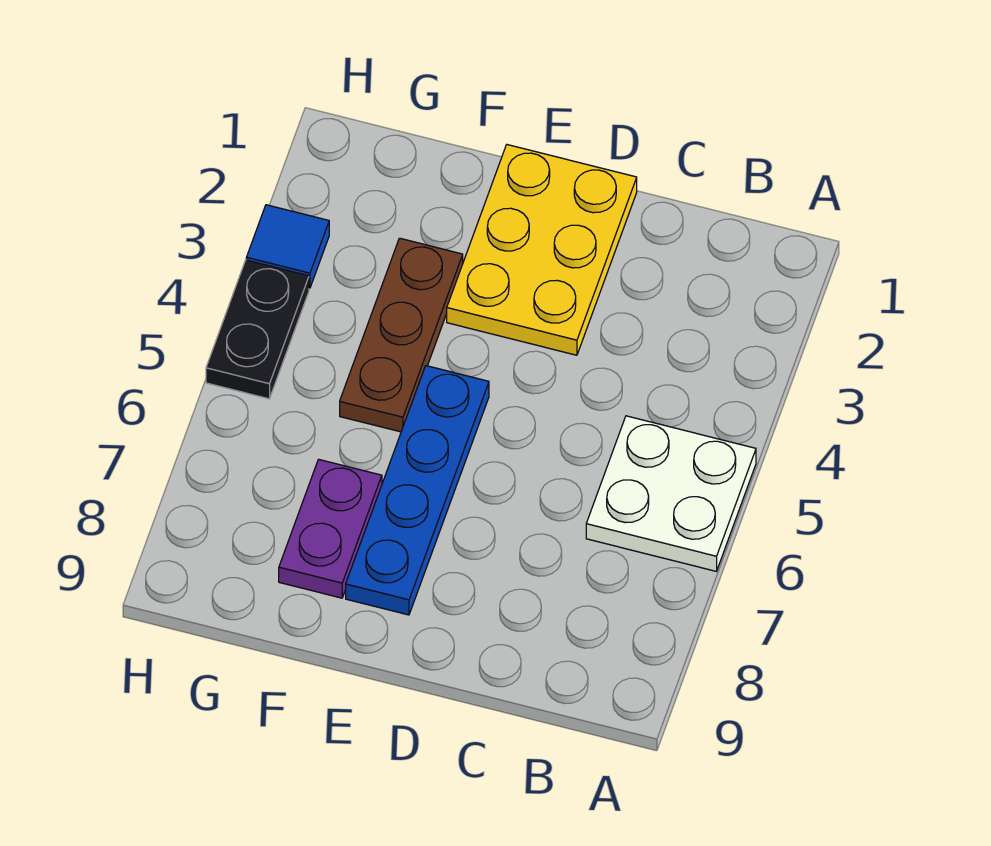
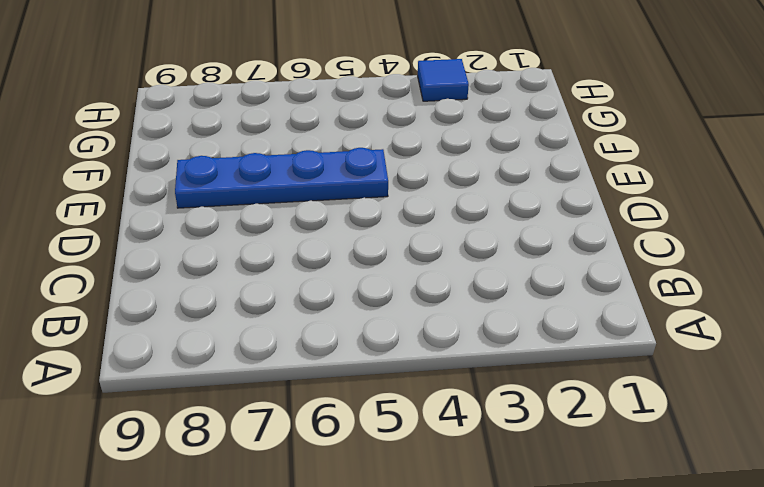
none -> white 2x2 plate [586,416,756,571]
none -> yellow 2x3 plate [447,145,637,355]

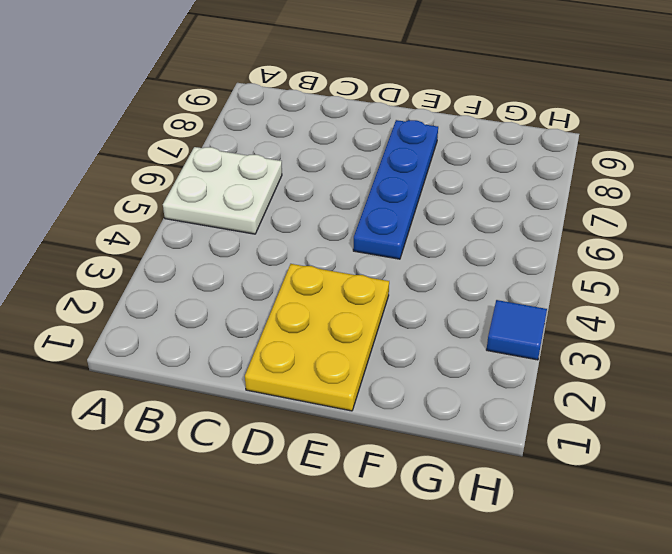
none -> brown 1x3 plate [340,238,463,432]
none -> purple 1x2 plate [279,459,382,598]

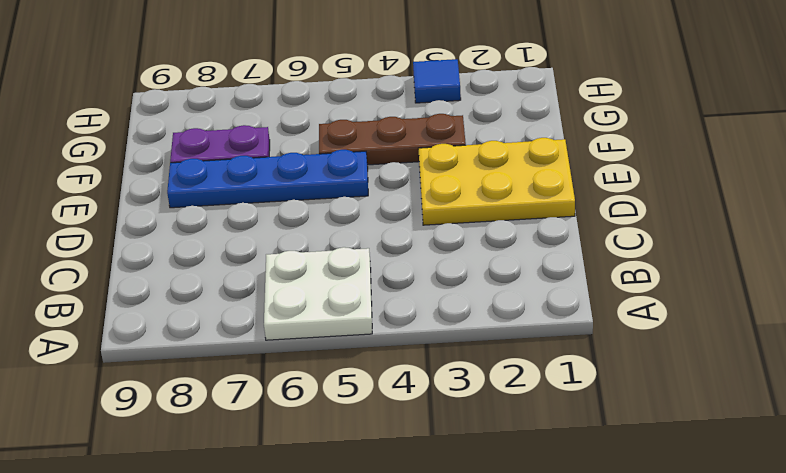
none -> black 1x2 plate [206,260,309,399]

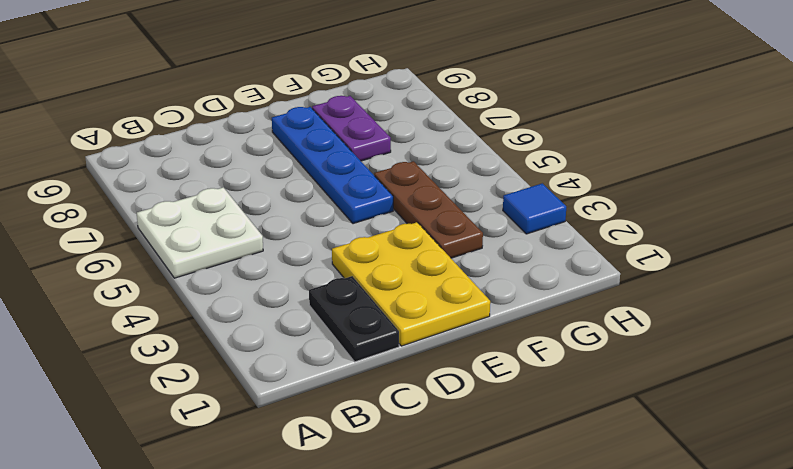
black 1x2 plate [309,276,399,362] -> black 1x2 plate moved to [206,260,309,399]

